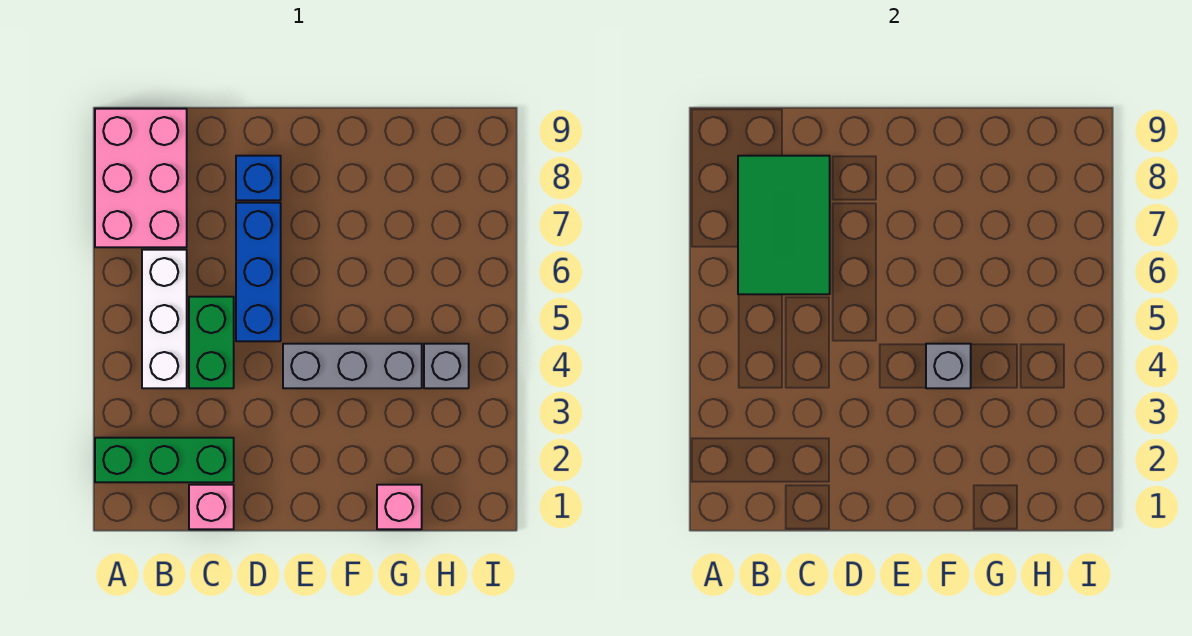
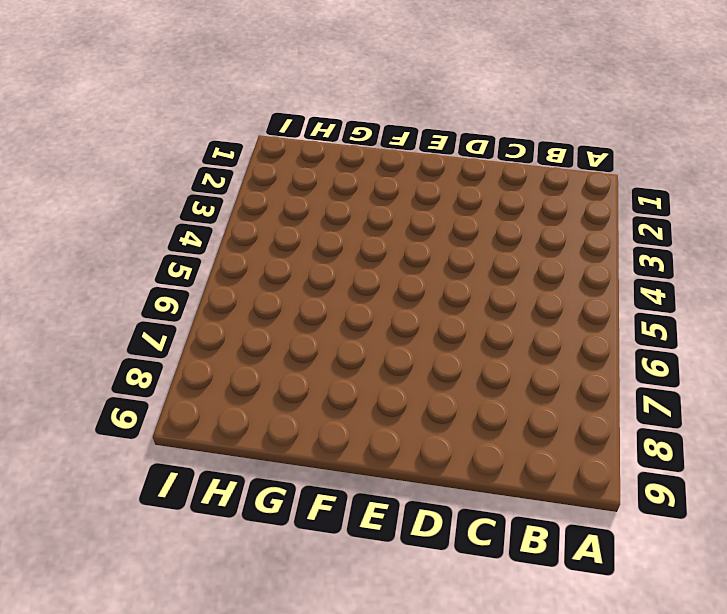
none -> green 1x3 brick [95,438,234,482]
none -> pink 2x3 brick [95,109,187,247]
none -> white 1x3 brick [142,250,187,388]

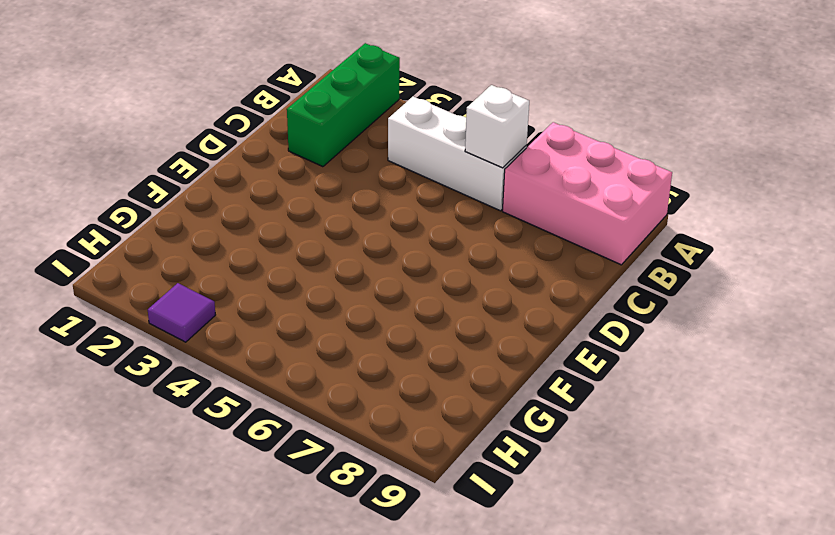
white 1x1 brick [465,85,529,168] -> green 2x3 tile [738,156,830,294]
purple 1x1 tile [148,283,215,342] -> none
none -> pink 1x1 brick [189,485,234,529]
none -> green 1x2 brick [189,297,234,388]
none -> blue 1x3 brick [236,203,281,341]

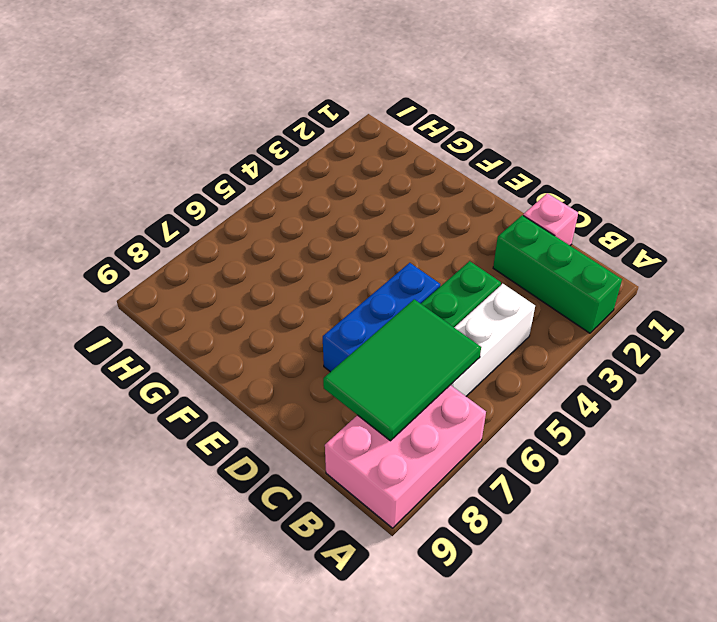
none -> blue 1x1 brick [236,156,281,200]
none -> grey 1x3 brick [283,344,422,388]
none -> pink 1x1 brick [377,485,422,529]

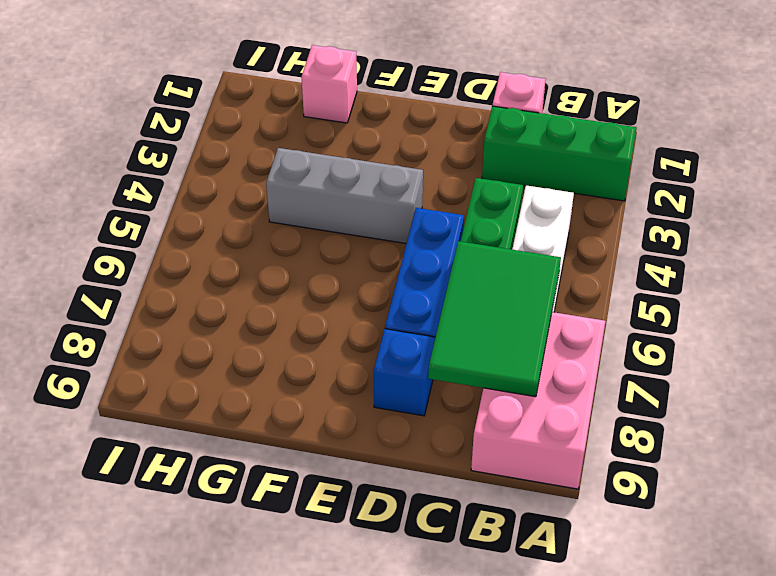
none -> grey 1x1 brick [424,344,469,388]
none -> grey 1x1 brick [926,344,971,388]

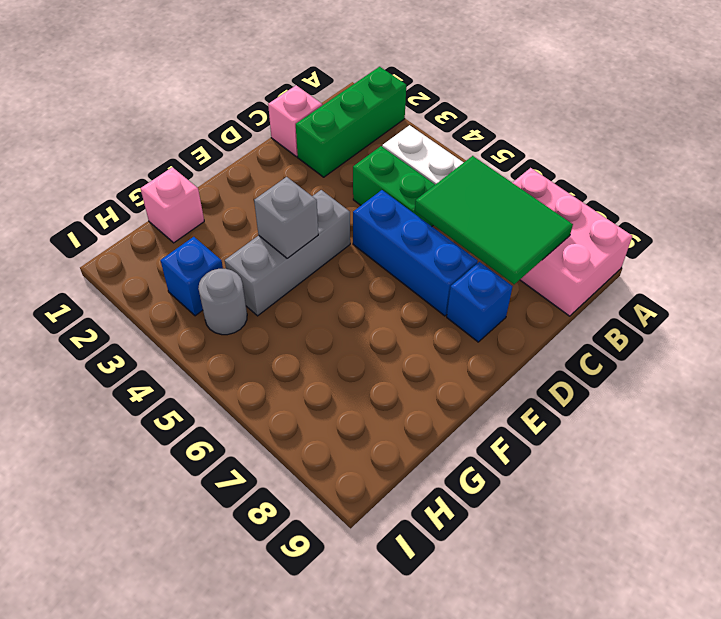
blue 1x1 brick [161,237,223,316] -> none
grey 1x1 round brick [198,269,247,335] -> grey 1x1 brick [424,344,469,388]

